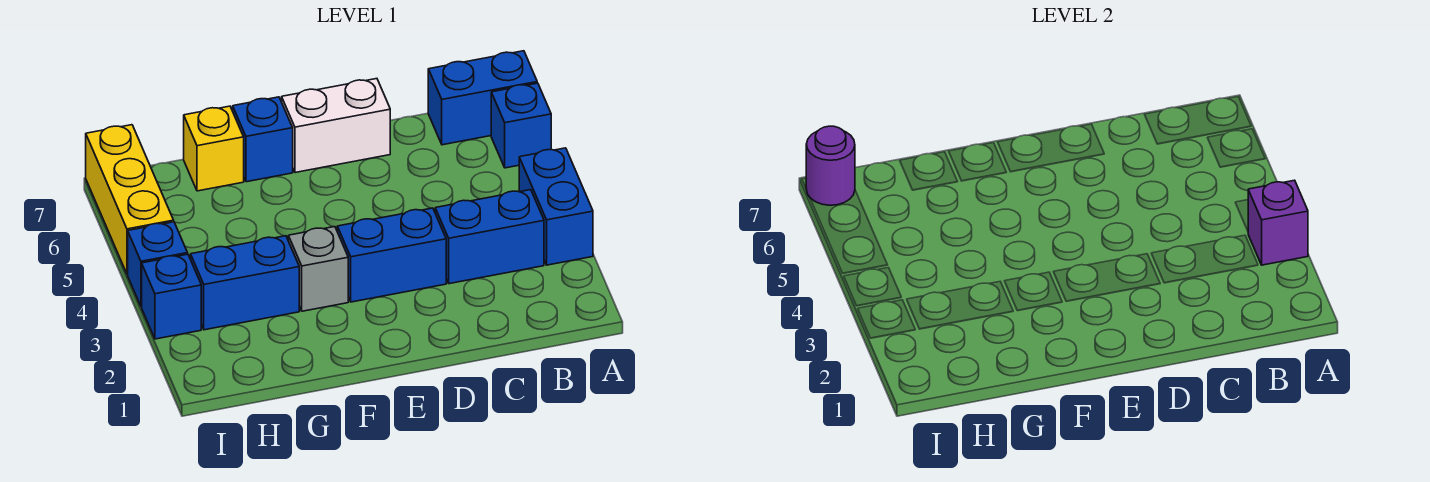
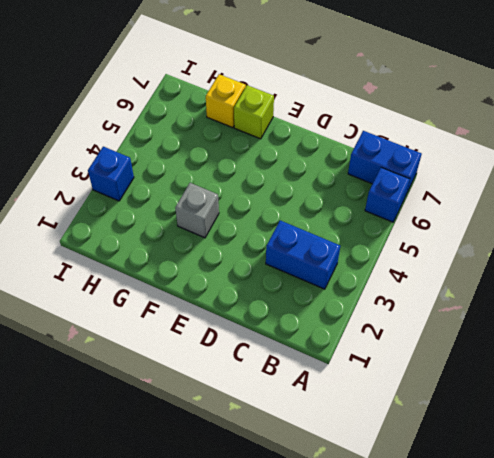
lime 1x1 brick [234,85,274,139] -> blue 1x1 brick [233,97,293,182]
none -> blue 1x2 brick [519,148,593,265]
none -> blue 1x2 brick [337,208,446,302]
none -> white 1x2 brick [282,79,390,173]

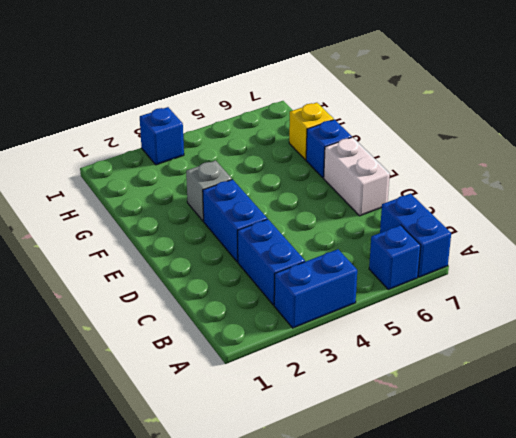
none -> blue 1x2 brick [191,236,299,330]
none -> blue 1x1 brick [128,222,188,307]
none -> yellow 1x3 brick [86,125,174,274]

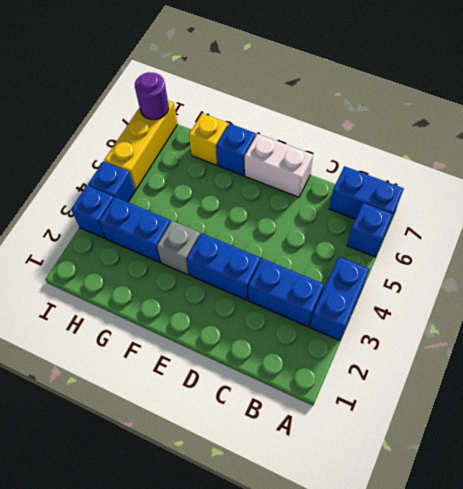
none -> purple 1x1 brick [1248,180,1308,265]

